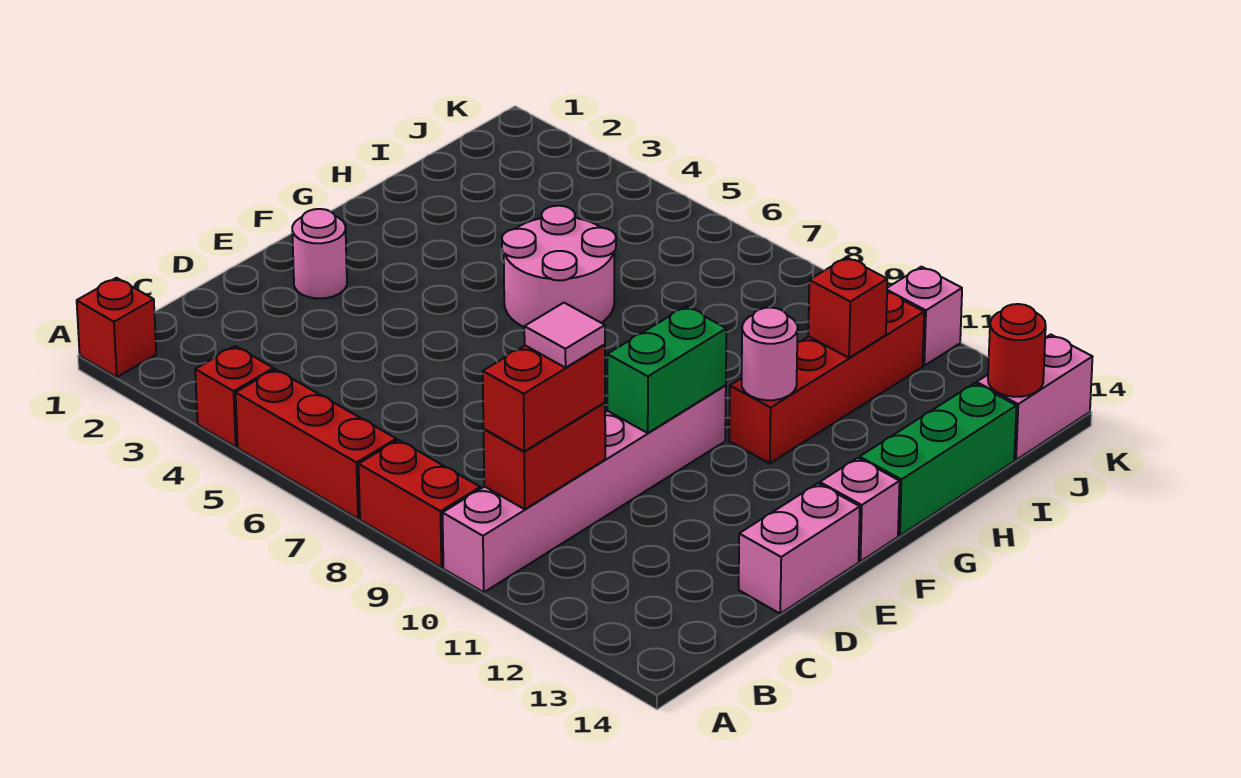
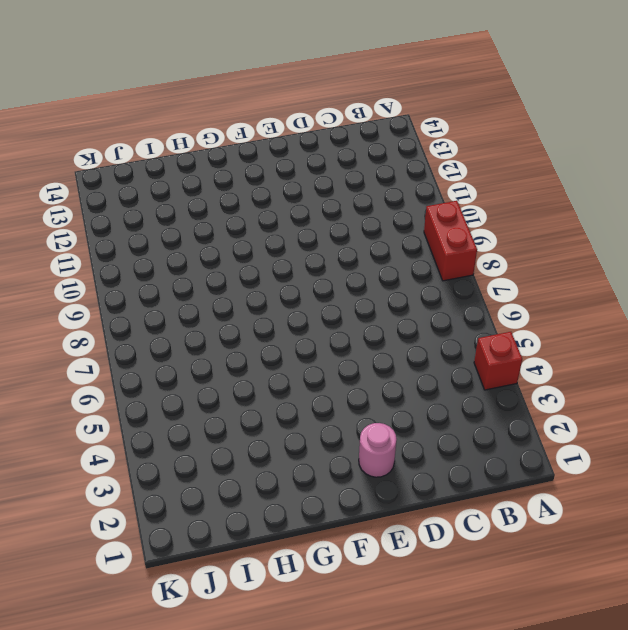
none -> red 1x1 brick [77,278,156,377]
none -> red 1x3 brick [236,369,396,519]
none -> pink 1x6 brick [442,385,726,592]

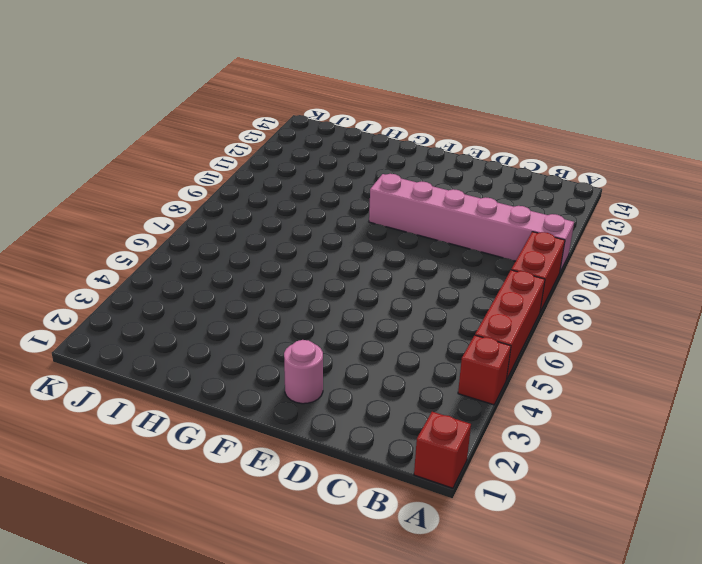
none -> pink 1x2 brick [739,483,860,614]
none -> pink 1x1 brick [820,458,900,561]
none -> pink 2x2 round brick [502,206,616,327]

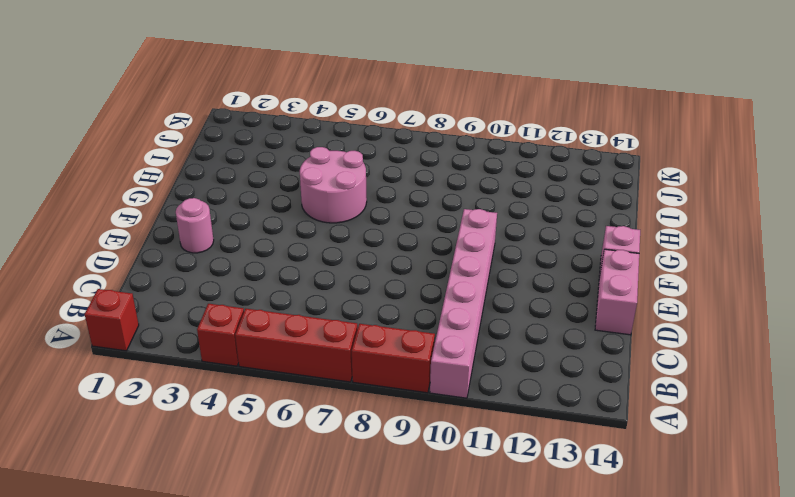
none -> red 1x4 brick [729,292,924,463]
none -> green 1x3 brick [860,383,1016,536]
none -> pink 1x2 brick [976,335,1092,460]

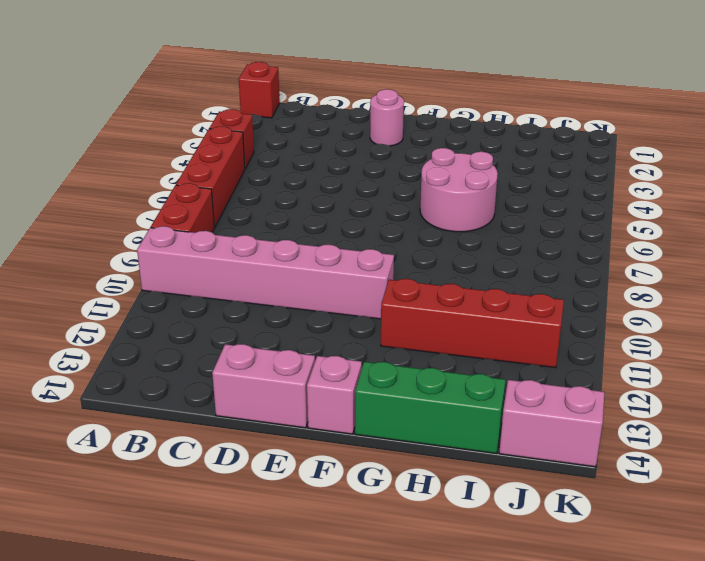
none -> pink 1x1 brick [887,267,962,366]
none -> red 1x2 brick [483,403,605,509]
none -> green 1x2 brick [607,306,726,433]

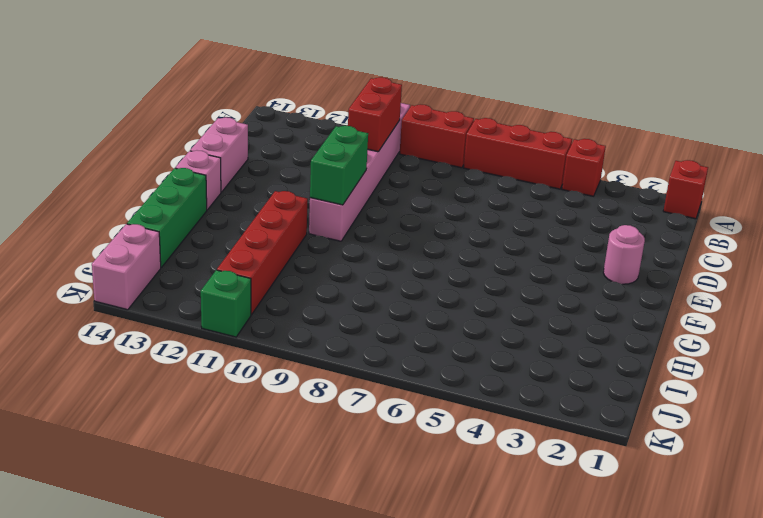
green 1x1 brick [201,270,251,337] -> pink 1x1 brick [887,267,962,366]
none -> pink 2x2 round brick [502,206,616,327]
none -> pink 1x1 round brick [742,308,798,400]
none -> red 1x1 brick [808,257,887,358]

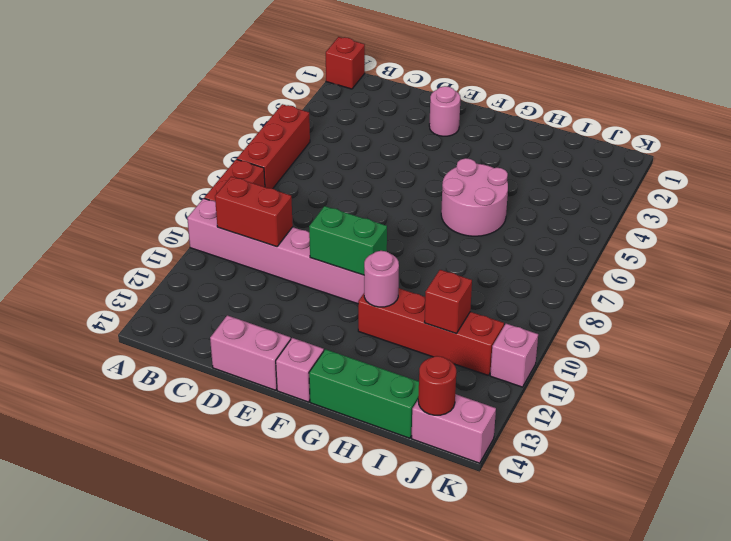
none -> red 1x1 brick [195,346,273,447]
none -> red 1x2 brick [483,344,605,451]
none -> pink 1x1 tile [524,303,605,368]

